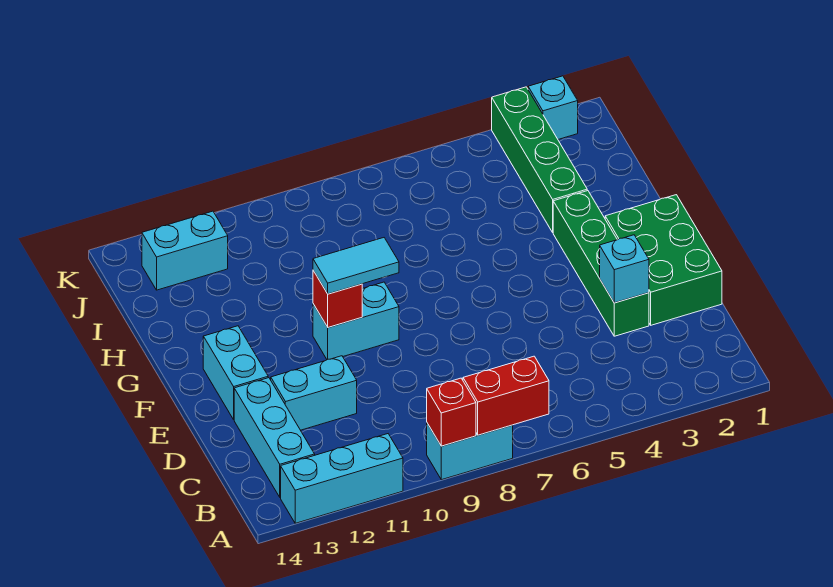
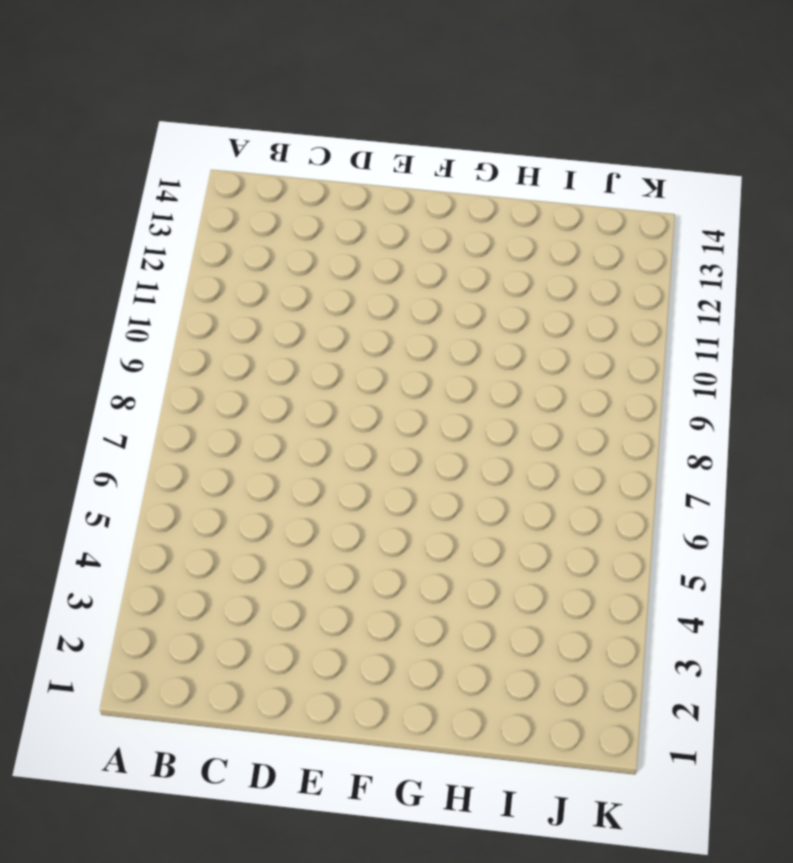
none -> cyan 1x2 brick [427,423,513,480]
none -> cyan 1x3 brick [281,434,403,523]
none -> cyan 1x3 brick [234,378,315,497]

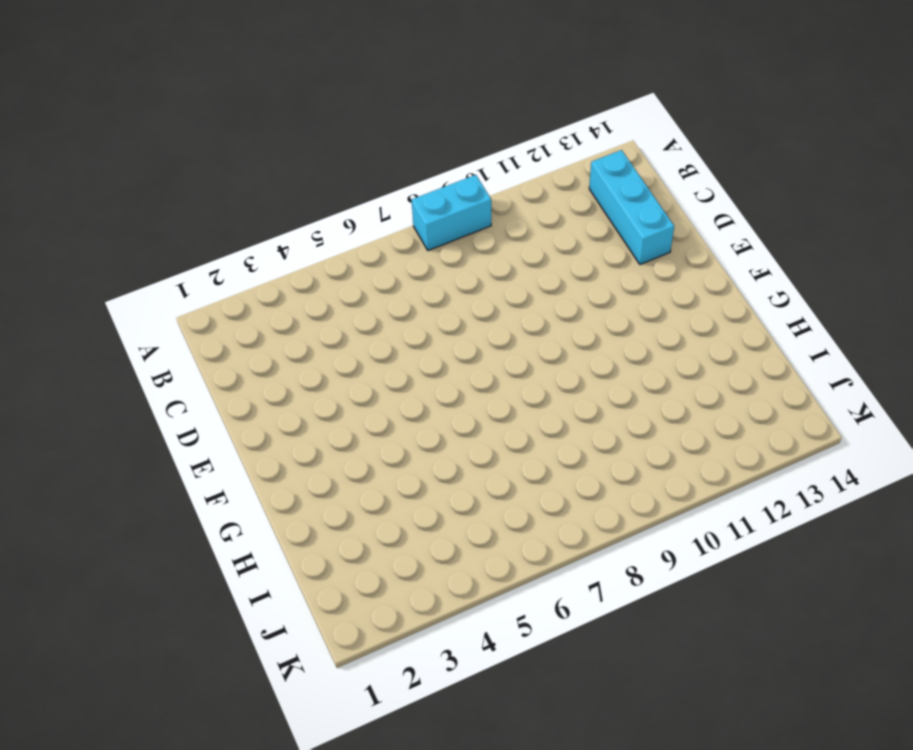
none -> cyan 1x3 brick [281,434,403,523]
none -> green 2x3 brick [605,195,722,325]
none -> green 1x4 brick [553,191,649,336]

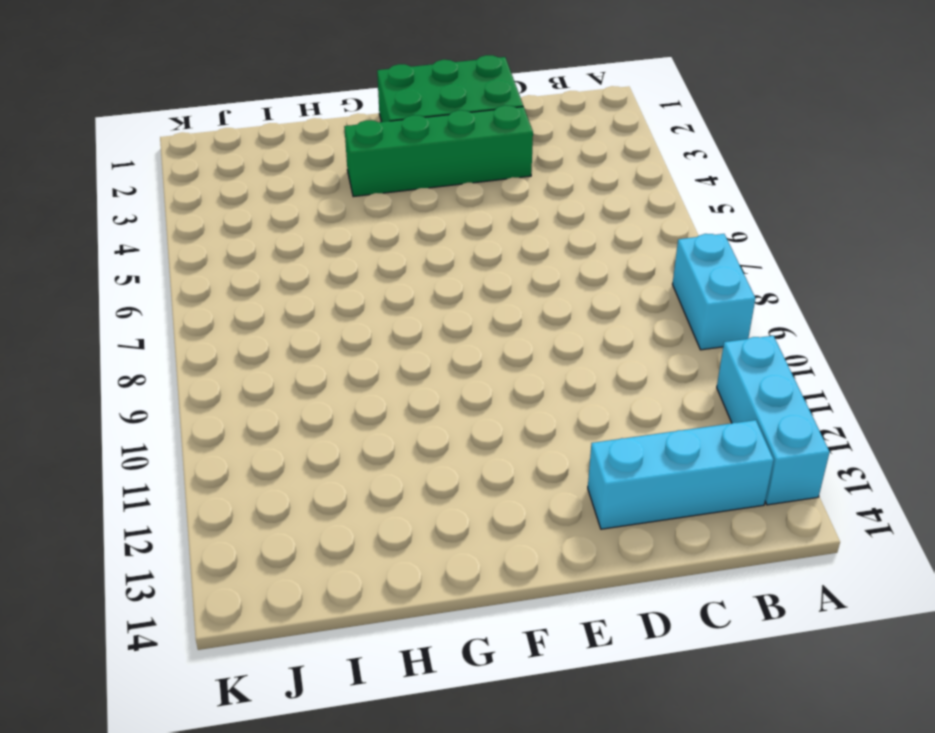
none -> cyan 1x2 brick [271,356,357,430]
none -> cyan 1x2 brick [203,326,268,419]
none -> cyan 1x2 brick [313,282,399,360]

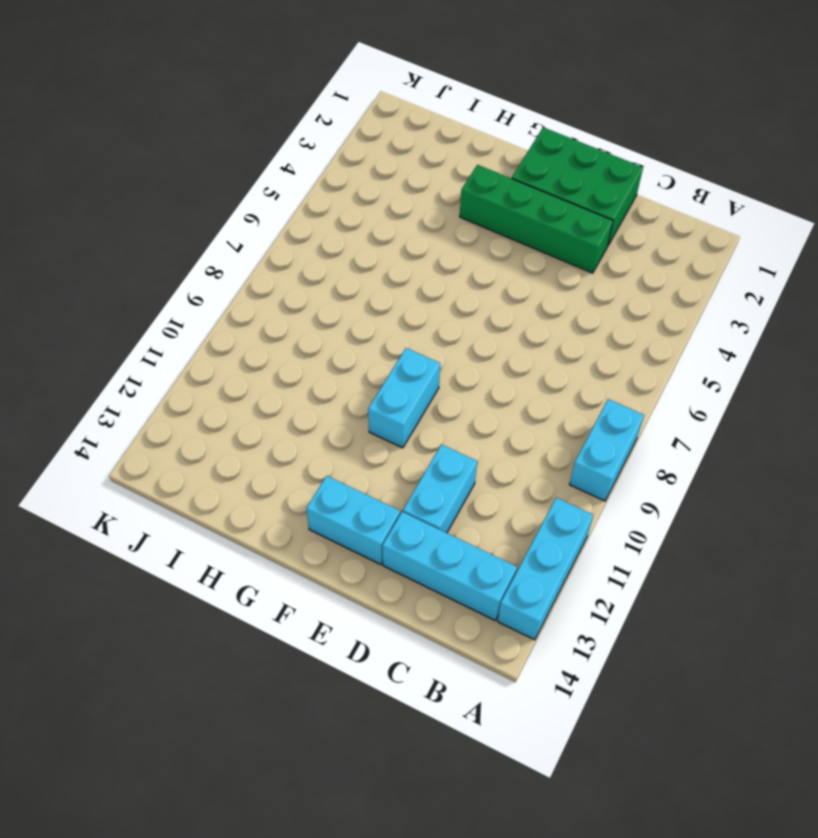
none -> green 1x4 brick [492,87,587,232]
none -> cyan 1x2 brick [142,211,228,290]
none -> cyan 1x1 brick [528,76,578,139]

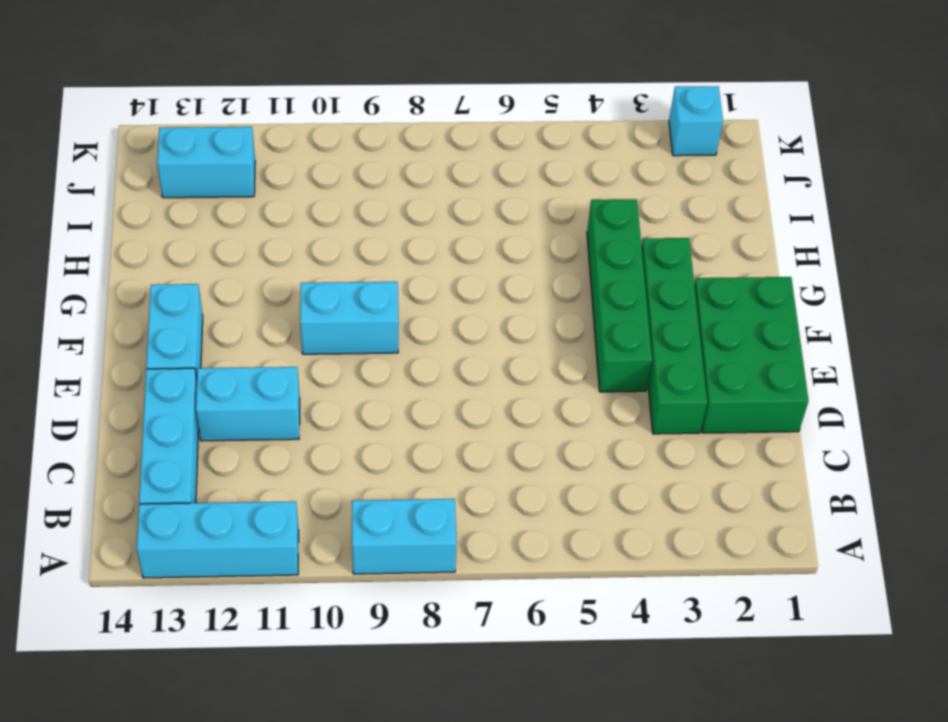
green 1x4 brick [587,199,652,392] -> green 1x4 brick moved to [492,87,587,232]
none -> red 1x2 brick [463,356,549,435]
none -> red 1x1 brick [427,378,476,446]
none -> cyan 1x1 brick [600,235,649,303]

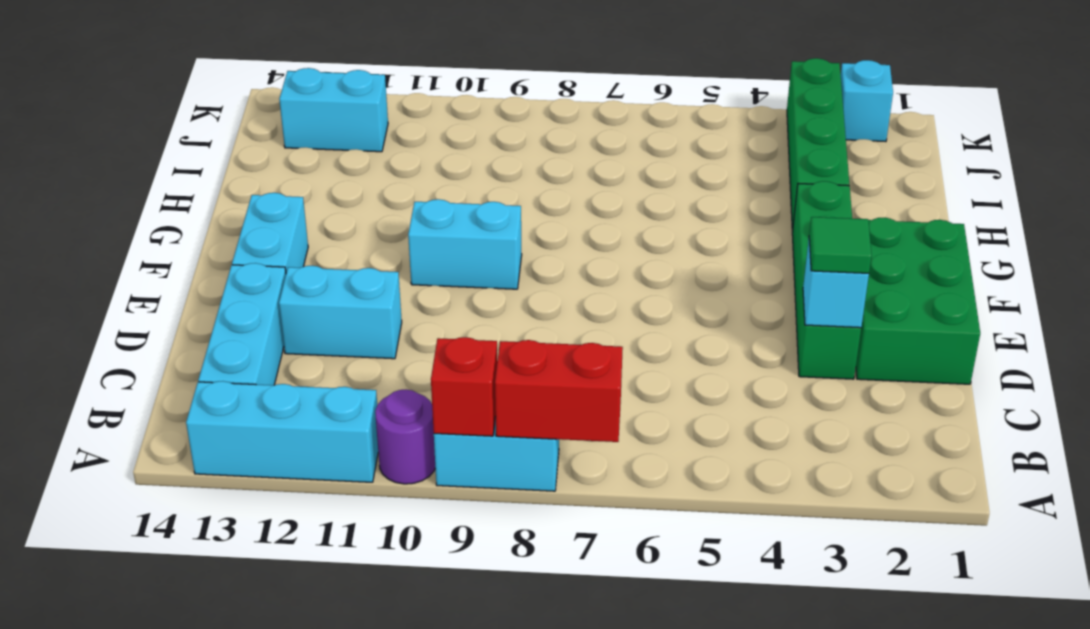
purple 1x1 round brick [375,390,435,484] -> none
green 1x1 tile [809,217,872,273] -> none
none -> red 1x1 brick [313,270,362,328]
none -> cyan 1x2 tile [313,238,399,294]

